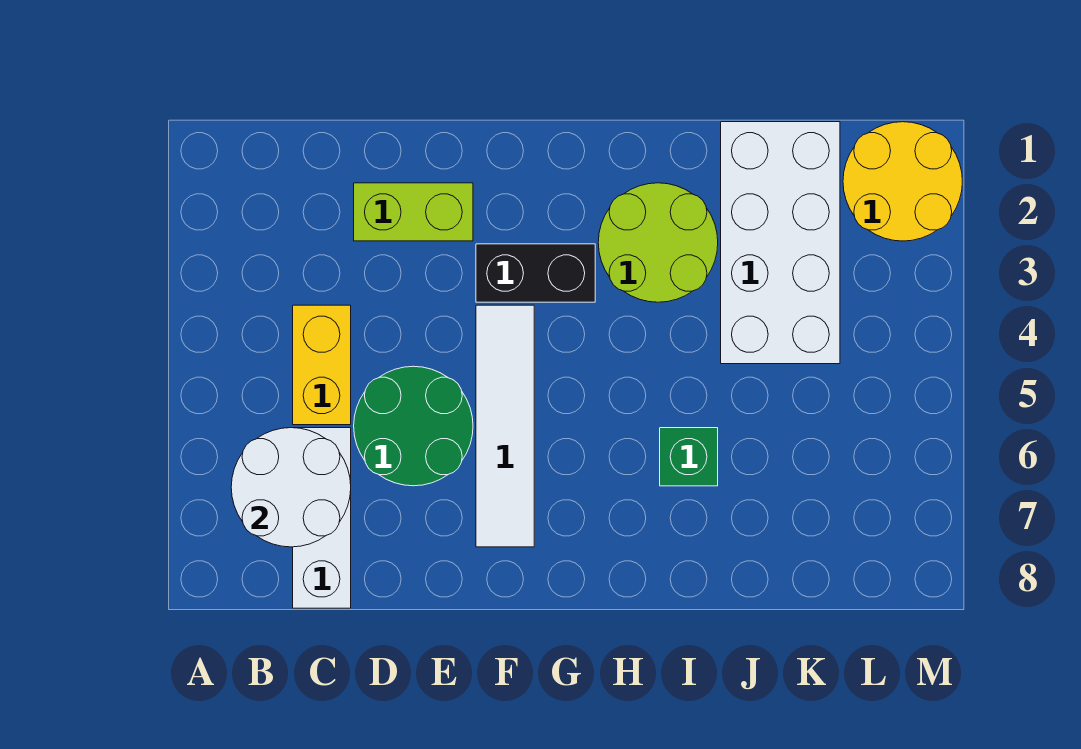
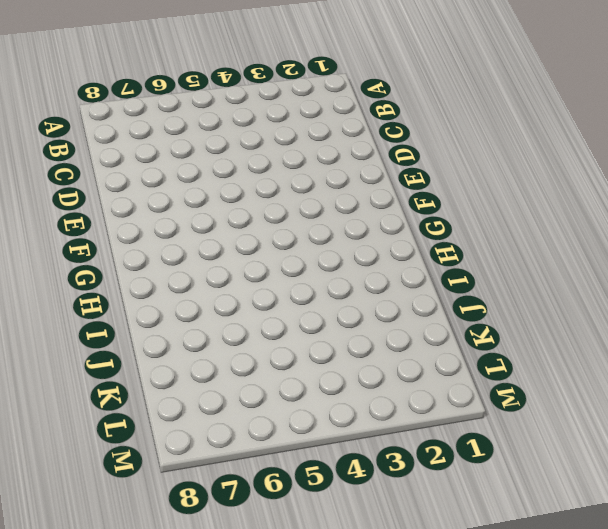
none -> yellow 1x2 brick [293,305,351,425]
none -> white 1x3 brick [293,428,351,608]

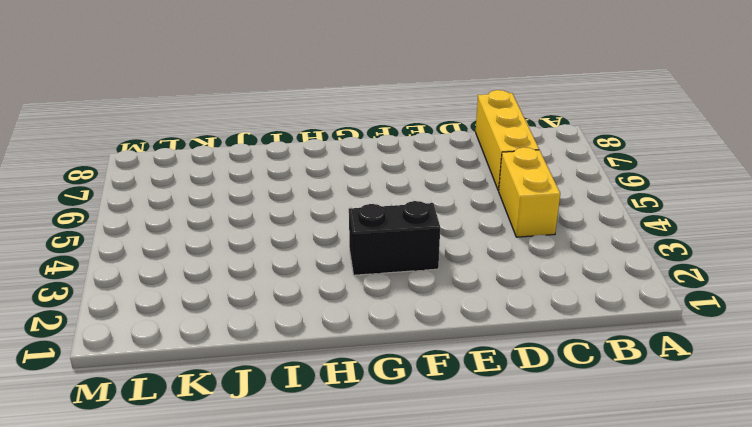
yellow 1x3 brick [476,90,539,191] -> white 1x3 brick [293,428,351,608]
none -> lime 1x2 brick [354,183,473,241]
none -> green 2x2 round brick [354,366,473,486]

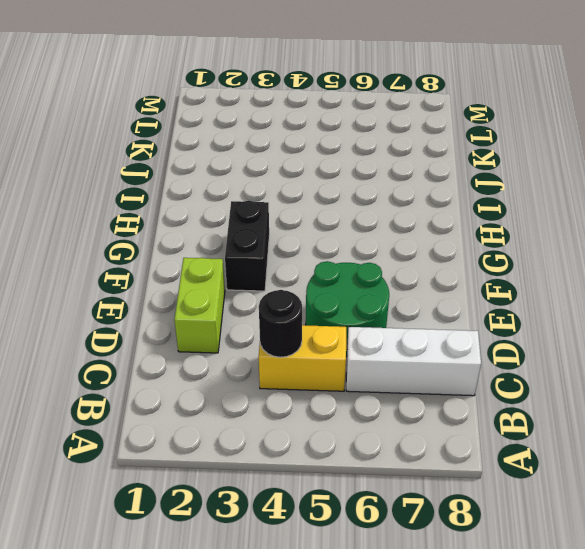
black 1x1 round brick [259,290,302,357] -> none
none -> white 1x4 tile [476,305,534,547]
none -> lime 2x2 round brick [598,183,718,302]

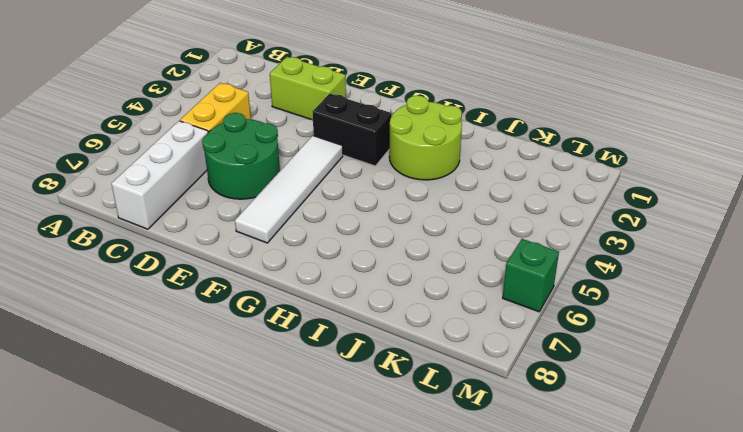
green 1x1 brick [503,239,559,312] -> green 1x1 brick moved to [660,428,718,486]
none -> white 2x4 brick [721,122,840,364]
none -> yellow 2x2 round brick [843,122,962,241]

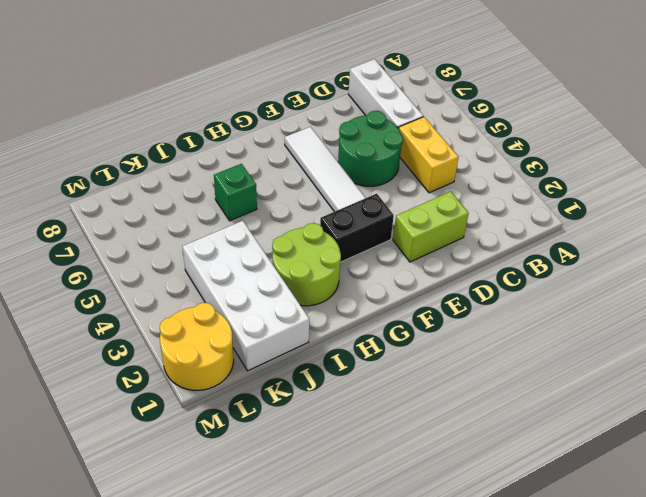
none -> white 2x2 round brick [231,428,351,547]

